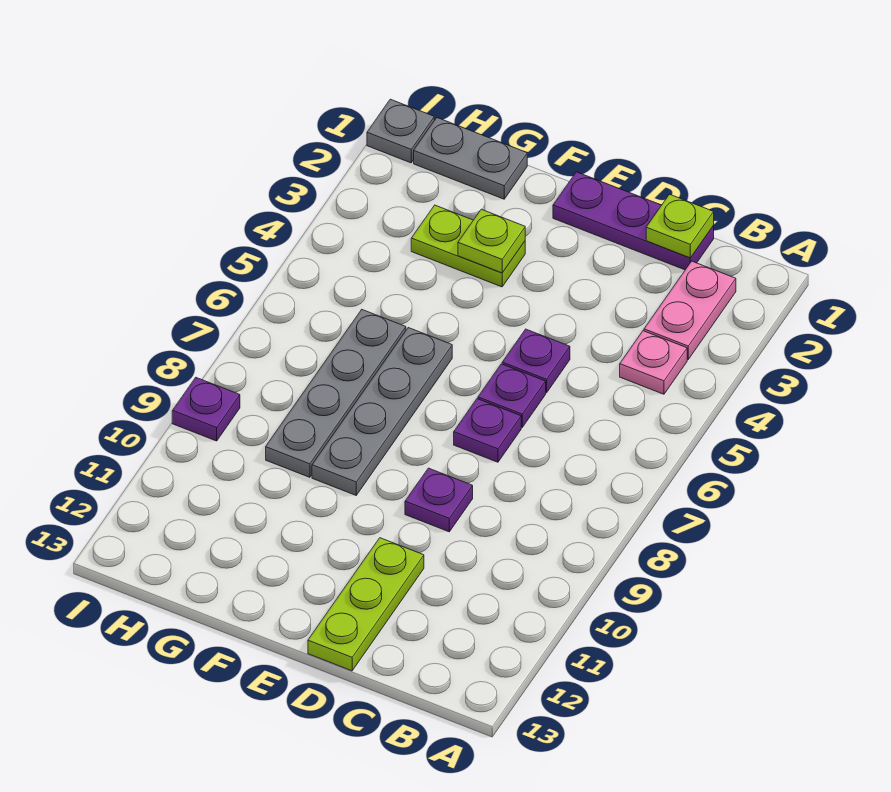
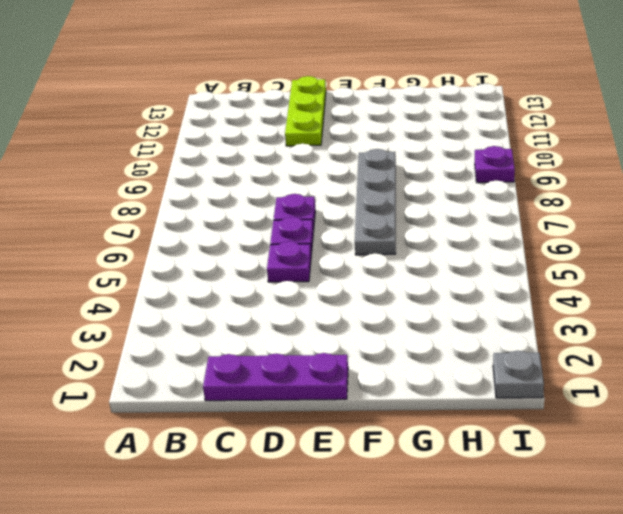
none -> pink 1x2 plate [644,261,736,359]
none -> pink 1x1 plate [620,331,687,394]
none -> purple 1x1 plate [405,468,473,532]

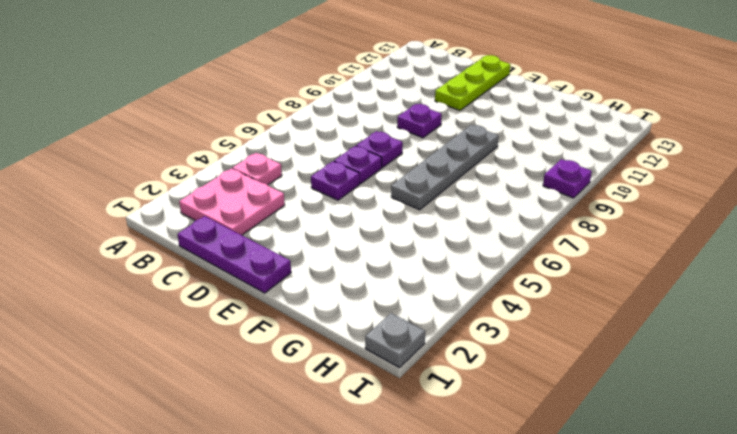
pink 2x2 plate [179,168,285,235] -> pink 1x2 plate [644,261,736,359]
none -> lime 1x2 plate [411,205,525,287]
none -> grey 1x2 plate [414,118,527,199]
none -> grey 1x4 plate [266,310,406,477]

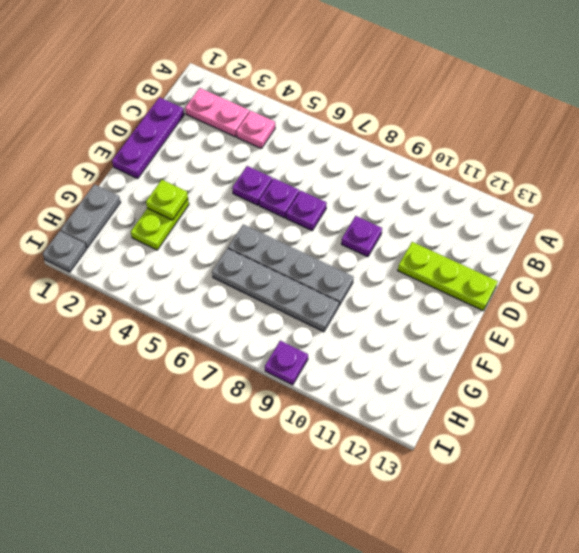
none -> lime 1x1 plate [646,194,714,258]

